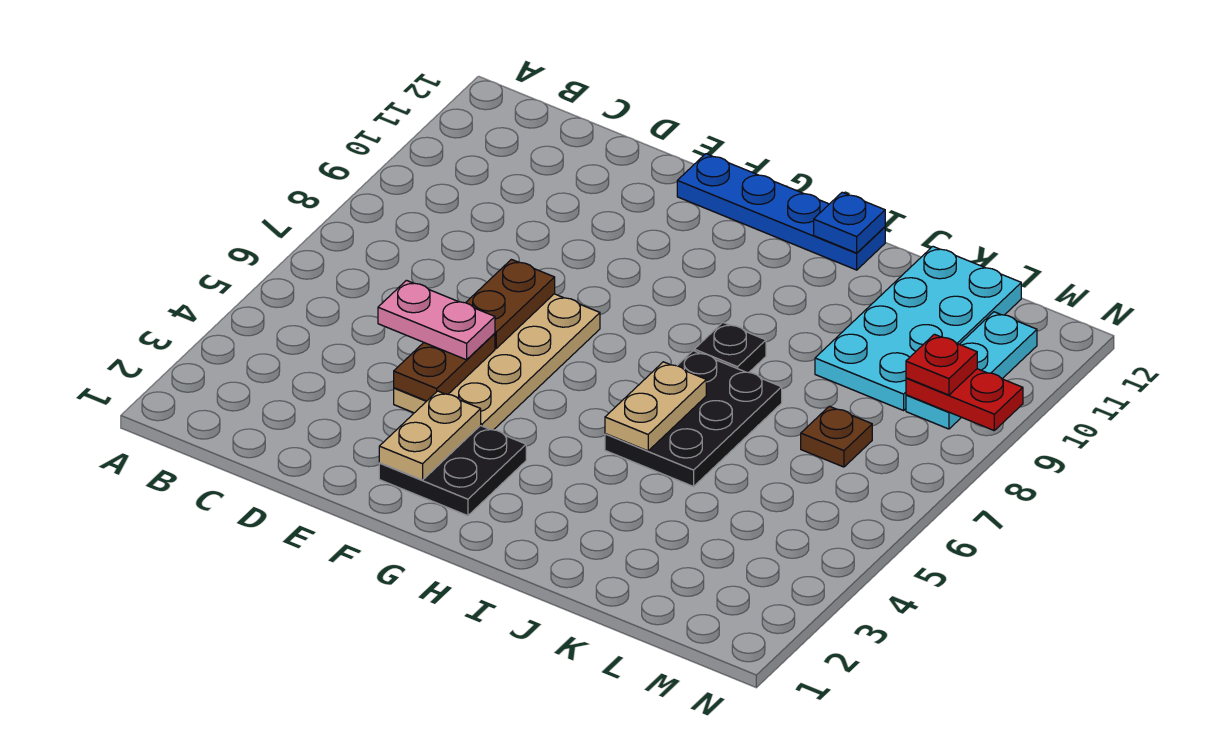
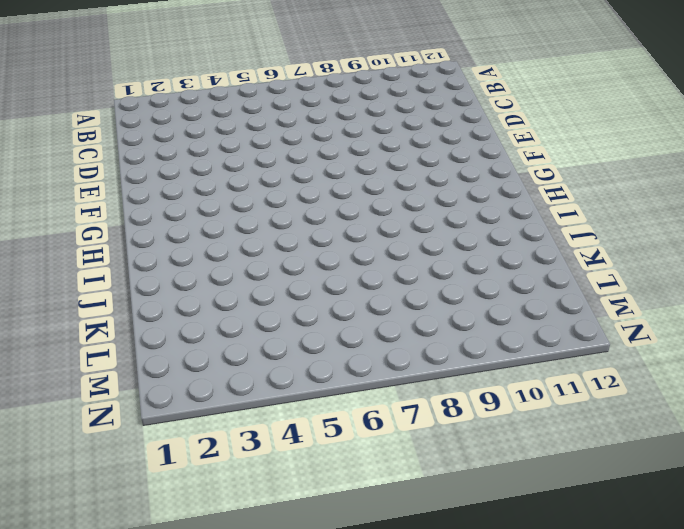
none -> tan 2x4 plate [394,294,600,430]
none -> black 2x2 plate [379,426,526,516]
none -> blue 1x4 plate [677,154,885,270]

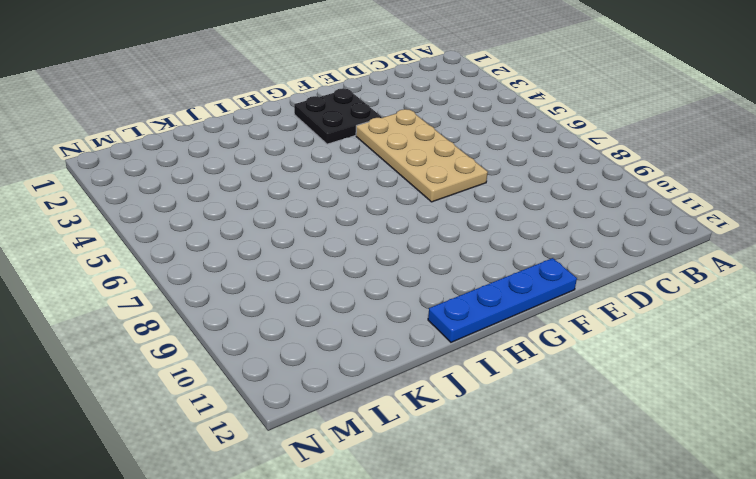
none -> black 2x3 plate [605,351,782,486]
none -> black 1x1 plate [694,322,766,372]
none -> cyan 2x4 plate [815,247,1021,410]

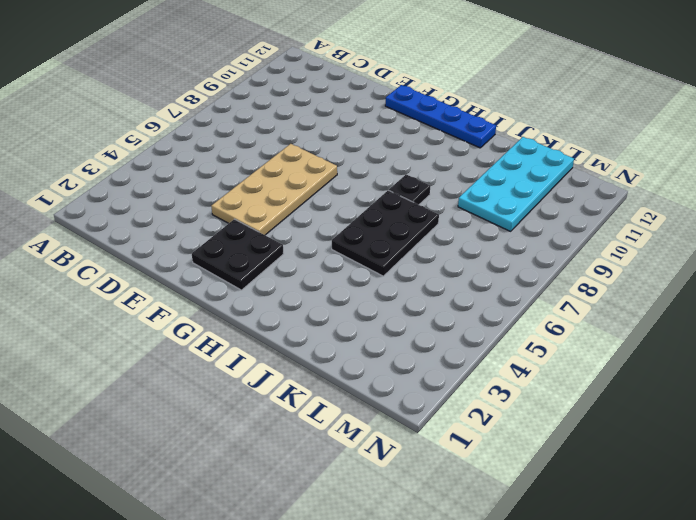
none -> brown 1x1 plate [801,406,872,467]
none -> cyan 1x3 plate [906,312,1037,429]
none -> brown 1x2 plate [394,333,495,401]

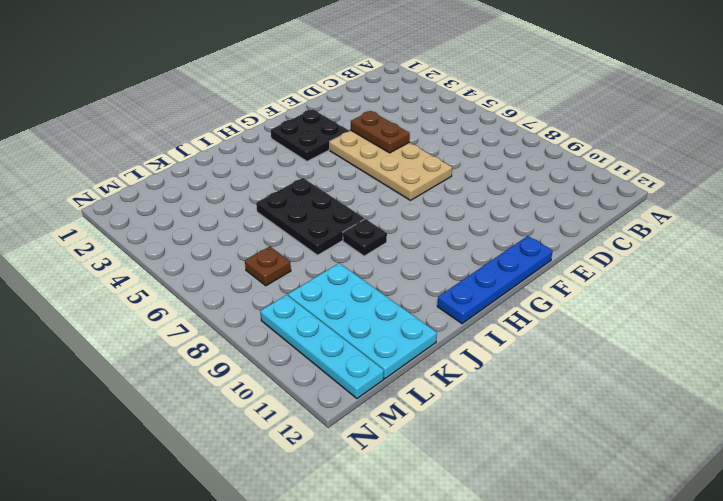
cyan 1x4 plate [260,295,384,398] -> cyan 1x3 plate [906,312,1037,429]
none -> brown 1x2 plate [466,259,555,348]
none -> tan 1x2 plate [379,391,481,480]
none -> tan 1x2 plate [605,362,706,451]

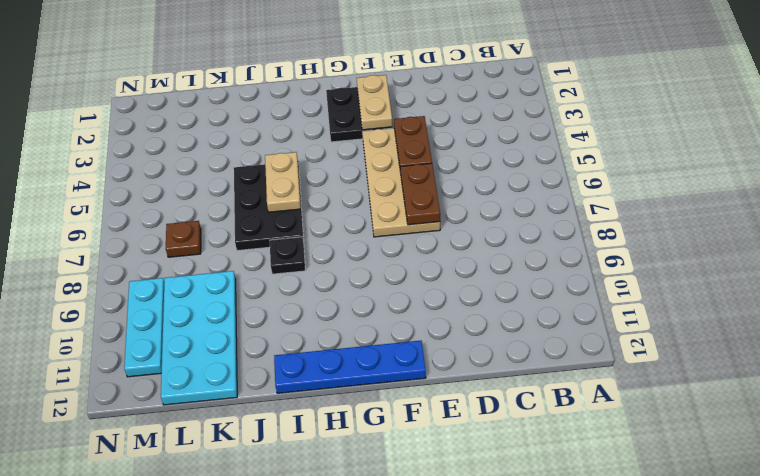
none -> blue 1x1 plate [814,192,885,253]
none -> red 1x2 plate [906,369,1023,430]
none -> pink 1x2 plate [378,280,495,360]

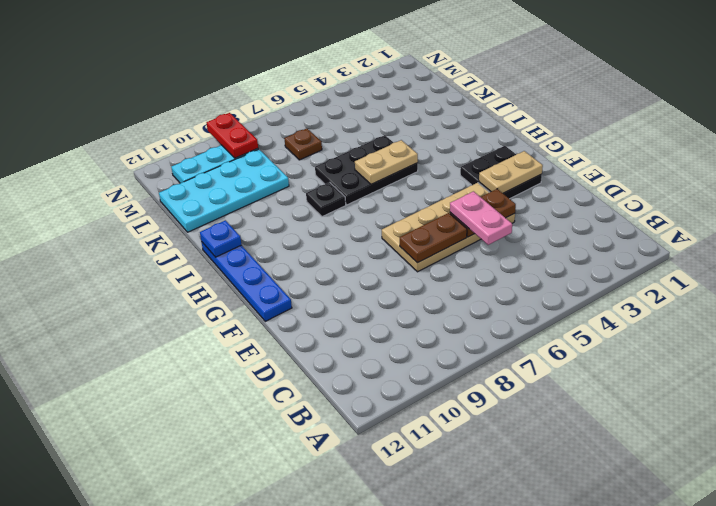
none -> red 1x1 plate [906,334,977,395]

